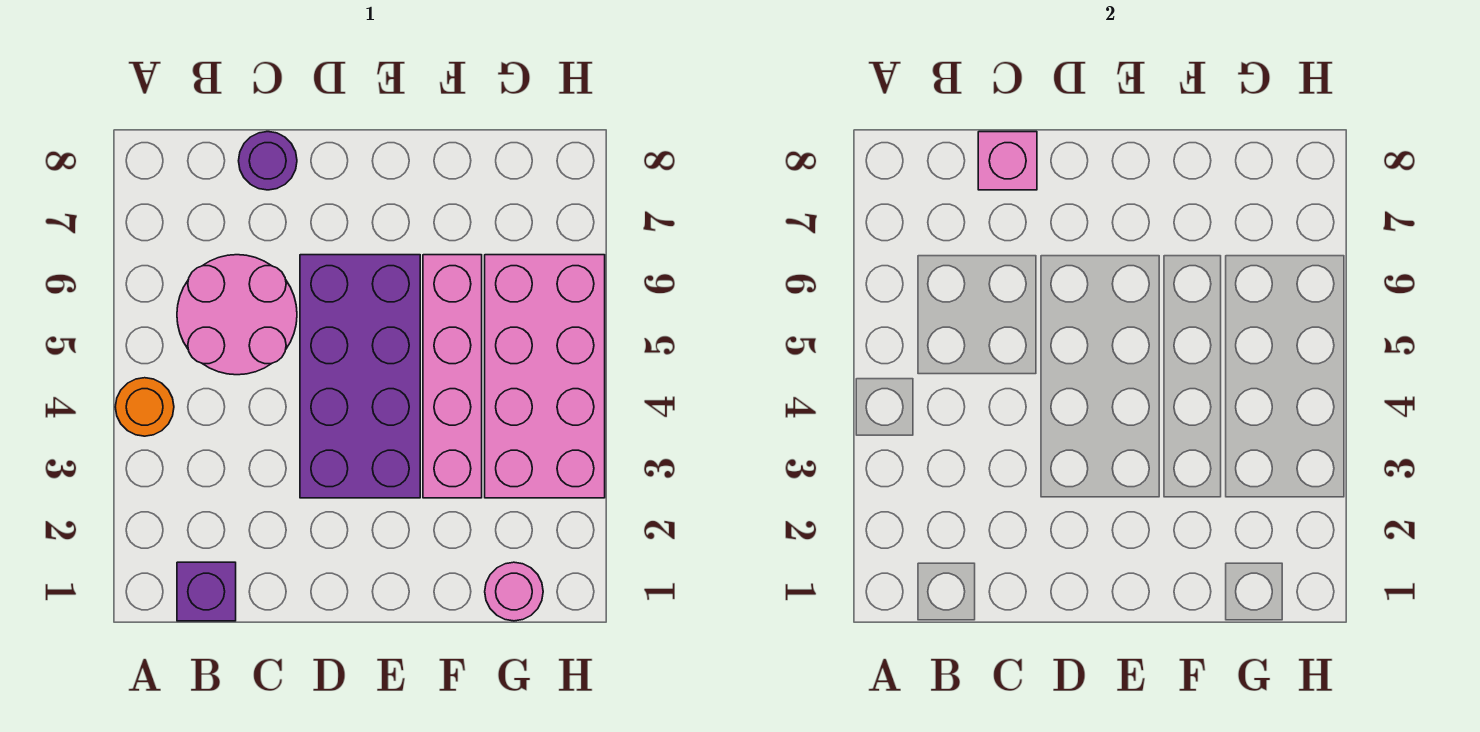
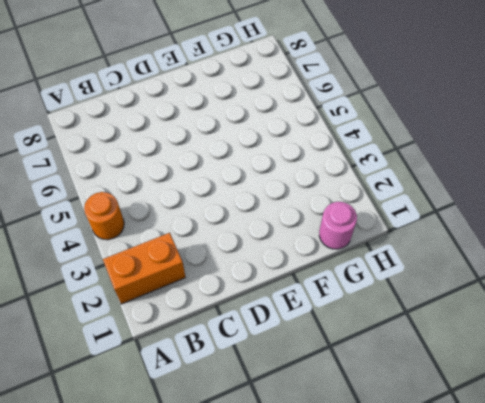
orange 1x2 brick [103,233,186,304] -> none
none -> purple 1x1 brick [177,562,236,621]
none -> pink 2x2 round brick [177,255,297,375]

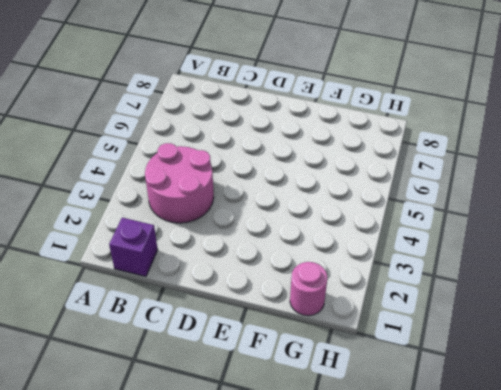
pink 2x2 round brick [145,143,214,223] -> pink 2x2 round brick moved to [177,255,297,375]
none -> orange 1x1 round brick [115,378,174,436]
none -> purple 1x1 round brick [239,132,297,190]

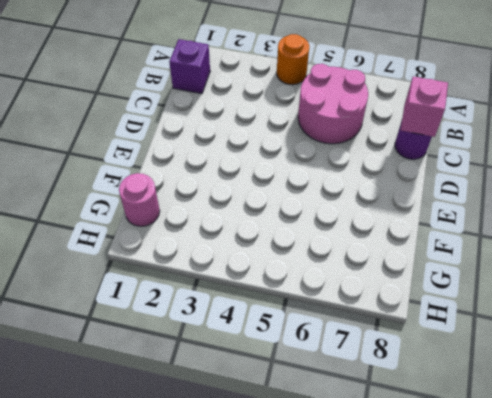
none -> purple 2x4 brick [300,255,420,498]
none -> pink 1x4 brick [423,255,482,498]

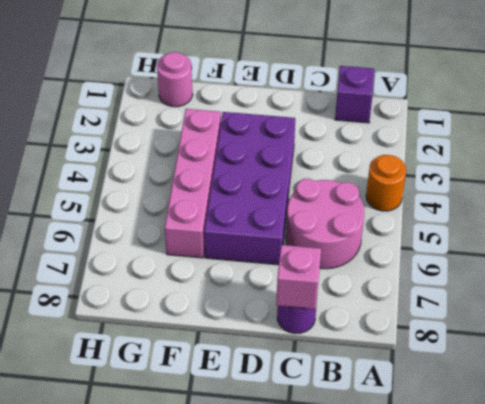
none -> pink 2x4 brick [485,255,605,498]

